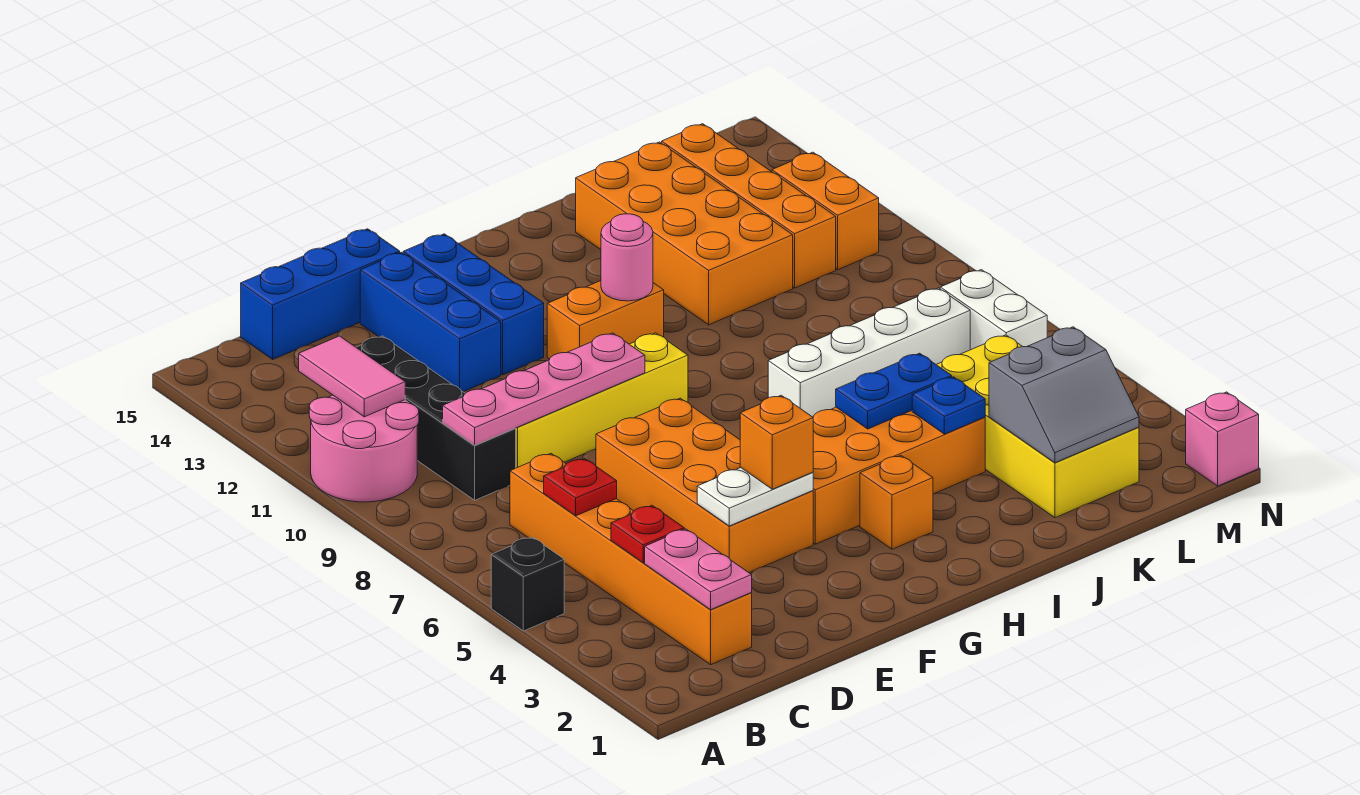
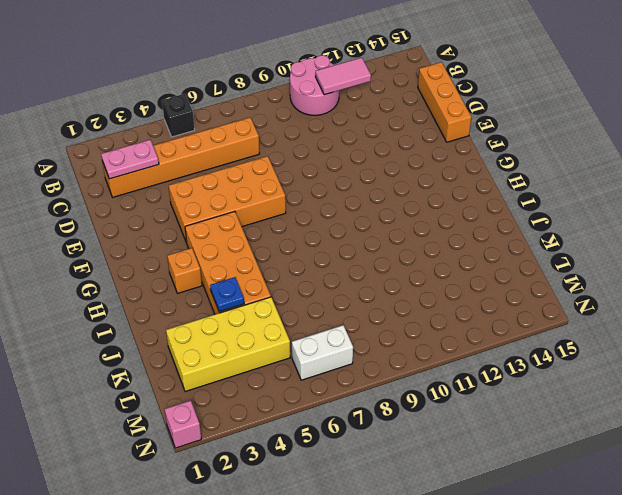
orange 1x3 brick [418,62,471,142] -> blue 1x3 brick [241,229,400,359]
none -> black 1x4 brick [356,336,516,500]
none -> yellow 1x4 brick [515,333,688,468]
none -> blue 1x3 brick [360,252,501,392]
none -> blue 1x3 brick [403,234,544,375]

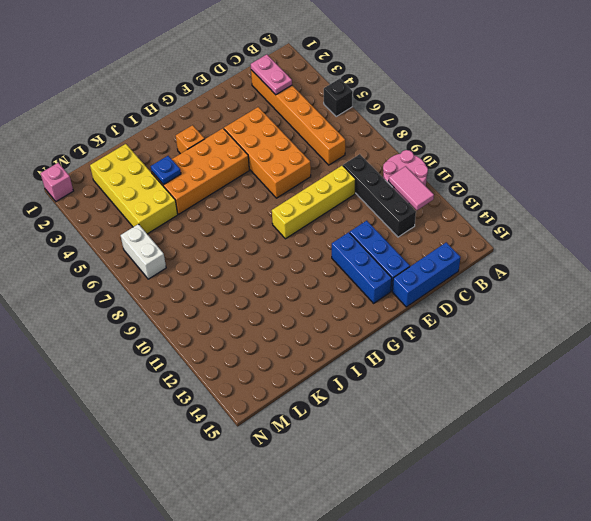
none -> orange 1x2 brick [547,281,664,359]
none -> white 1x4 brick [768,288,970,417]
none -> orange 2x4 brick [576,142,793,325]
none -> orange 1x4 brick [662,124,836,288]

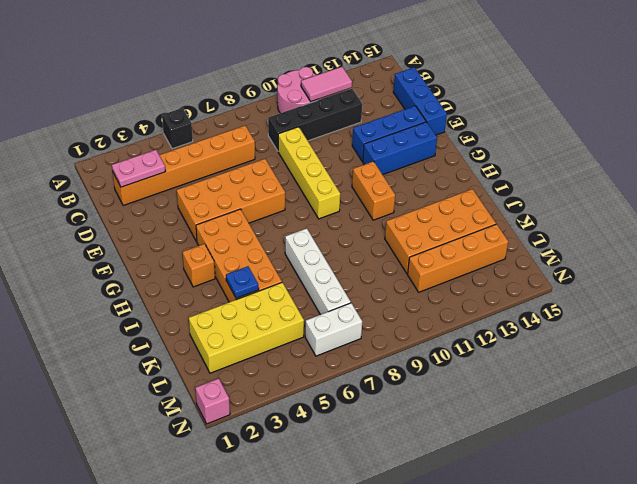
none -> orange 1x2 brick [772,152,879,270]
none -> red 1x1 plate [611,506,684,563]
none -> red 1x1 plate [544,458,617,516]
none -> pink 1x4 plate [443,333,645,445]

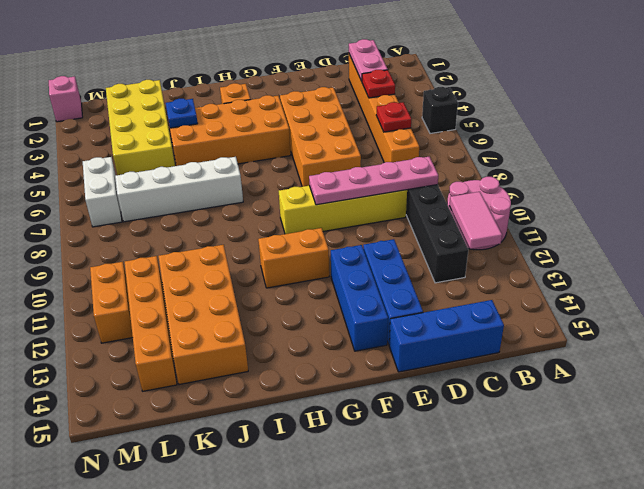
none -> white 1x2 plate [697,468,813,526]
none -> pink 1x1 round brick [601,214,653,301]
none -> blue 1x2 plate [836,353,952,429]
none -> grey 2x2 slope [989,327,1139,463]

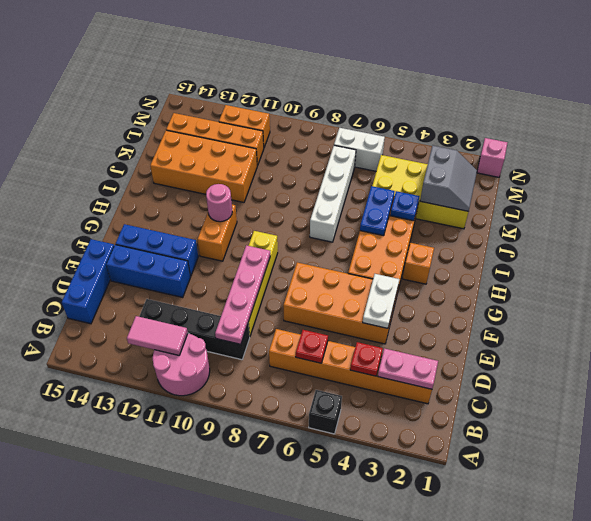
none -> orange 1x1 brick [740,395,813,489]

